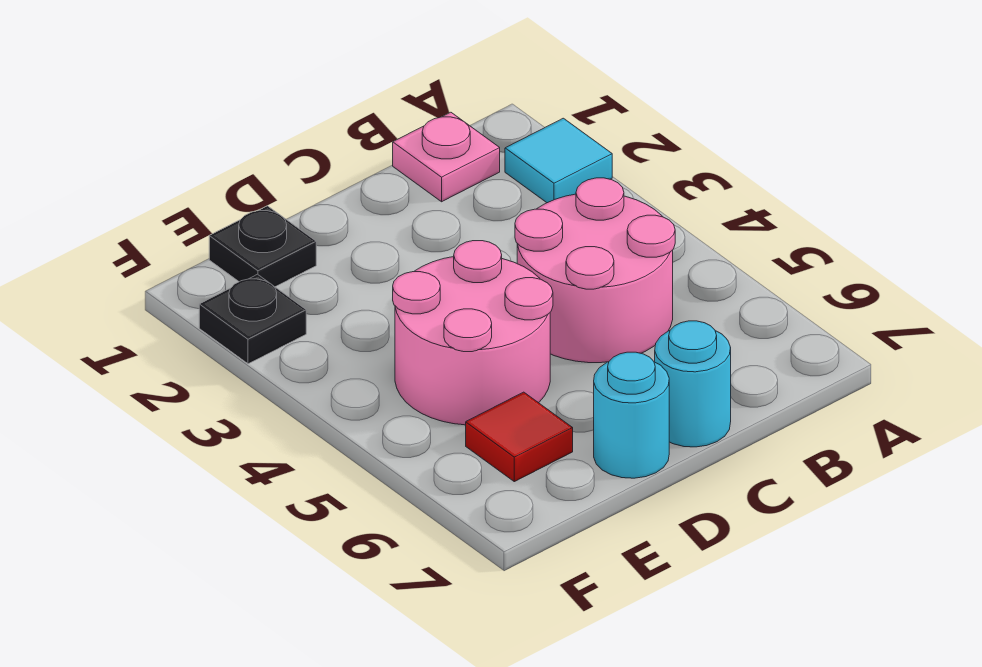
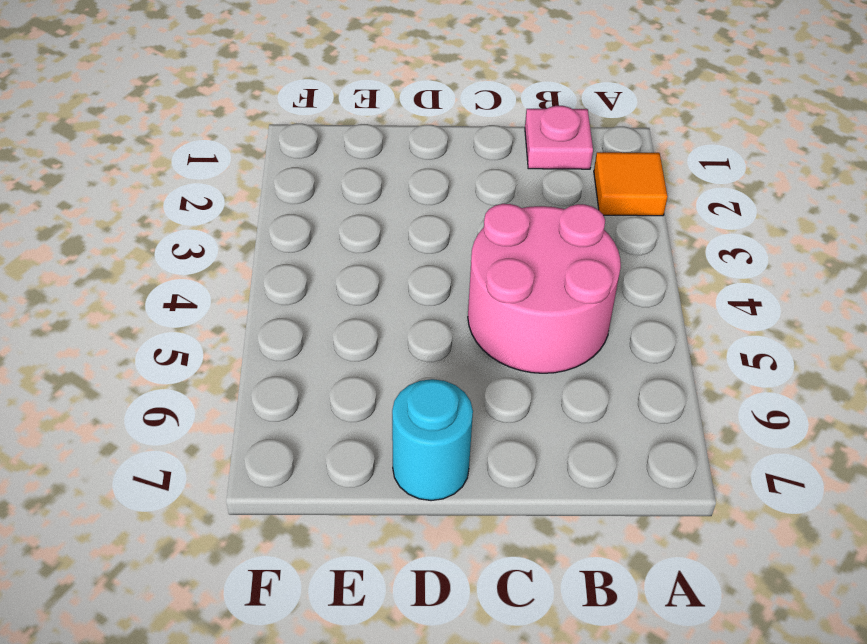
orange 1x1 tile [594,152,668,216] -> cyan 1x1 tile [505,118,612,203]
none -> cyan 1x1 round brick [655,321,731,447]
none -> pink 2x2 round brick [393,241,553,425]

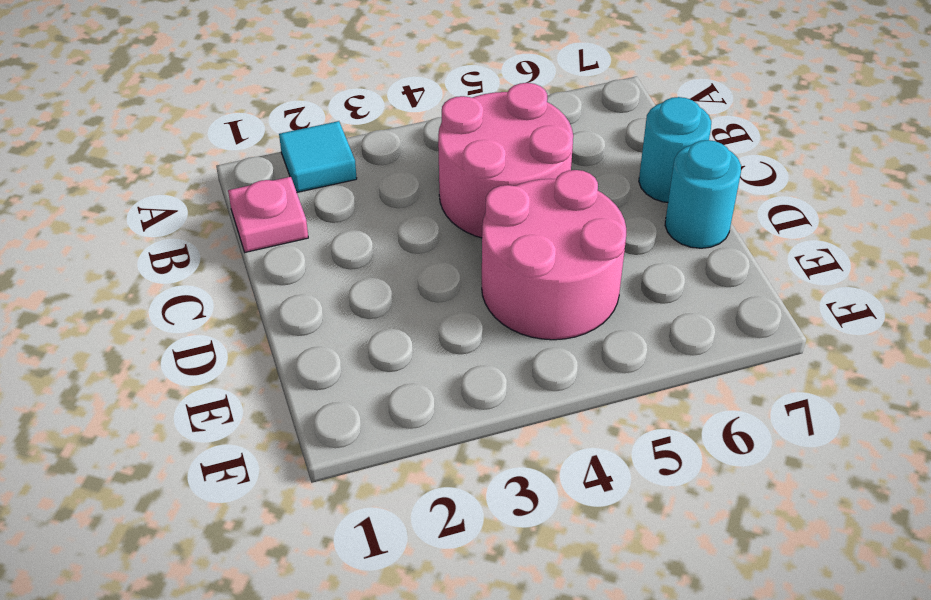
none -> black 1x1 plate [209,206,316,287]
none -> red 1x1 tile [466,392,573,482]

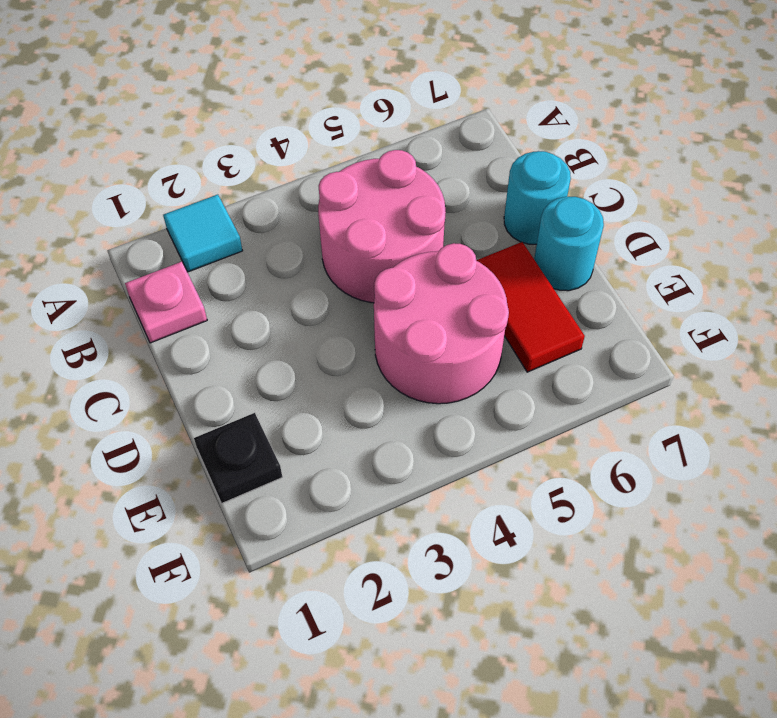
red 1x2 tile [476,242,585,372] -> red 1x1 tile [466,392,573,482]
none -> black 1x1 plate [199,274,306,364]

